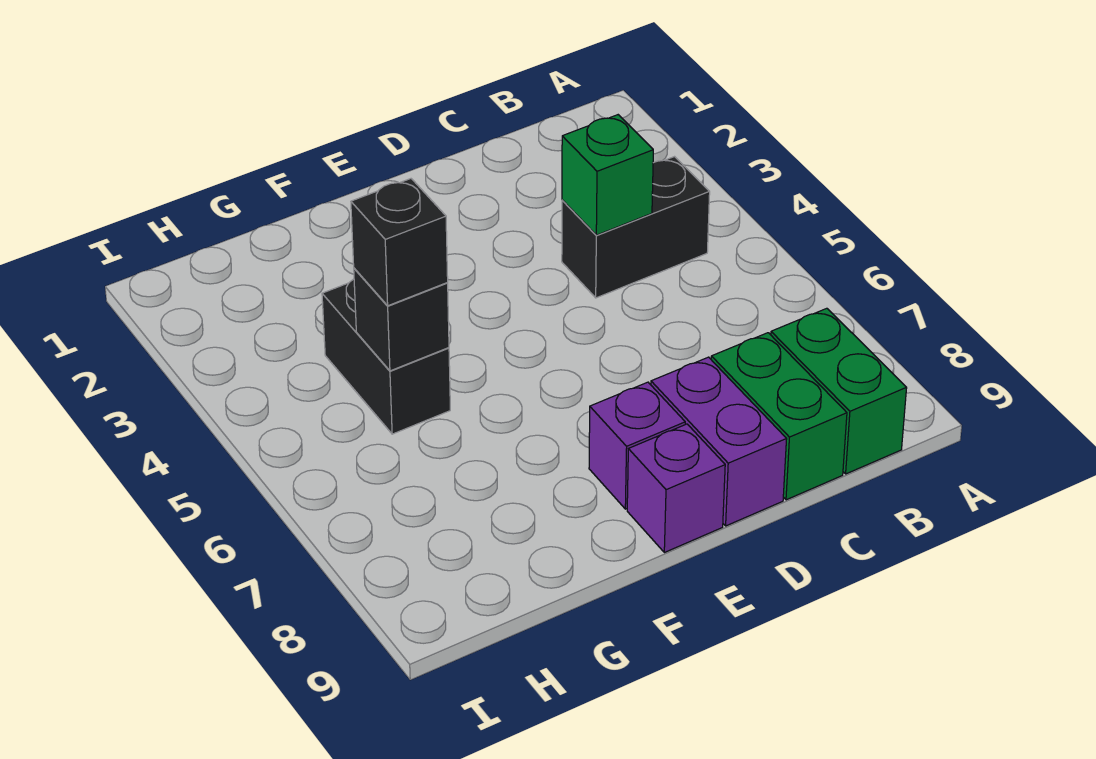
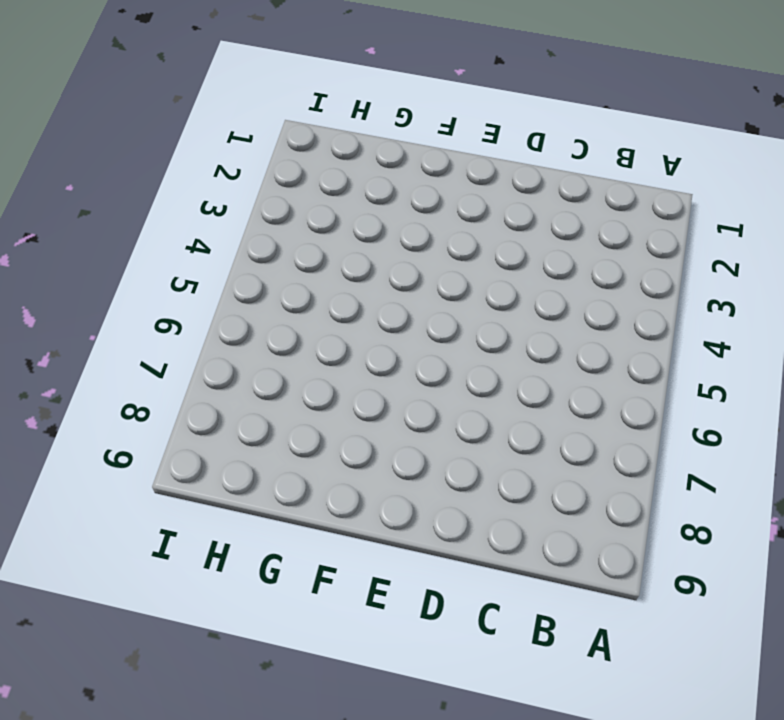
none -> black 1x2 brick [562,157,710,298]
none -> green 1x2 brick [771,308,907,474]

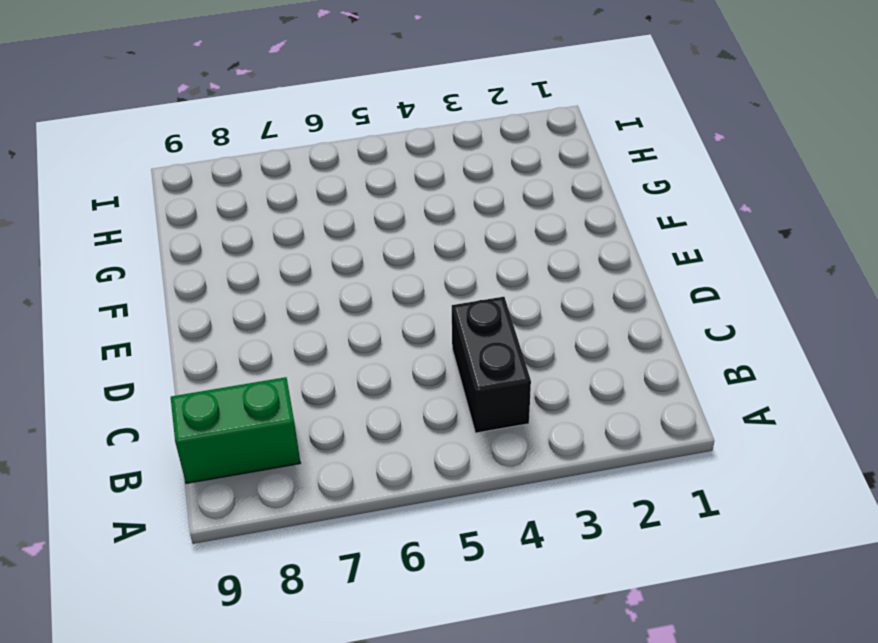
none -> green 1x2 brick [711,333,847,500]
none -> purple 1x2 brick [651,357,787,526]

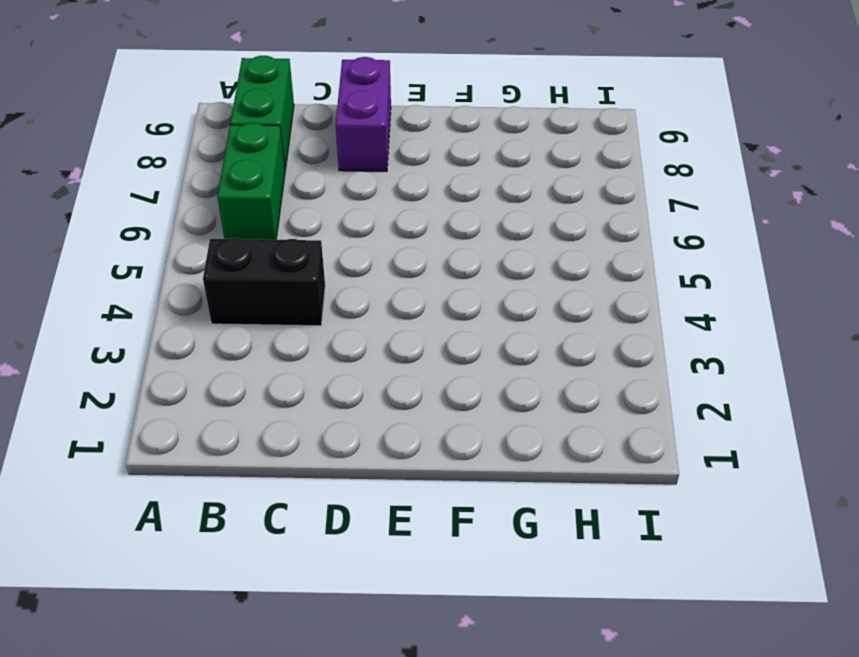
green 1x2 brick [217,123,285,240] -> green 1x2 brick moved to [711,333,847,500]
none -> purple 1x1 brick [589,382,685,509]
none -> purple 1x1 brick [627,424,725,552]

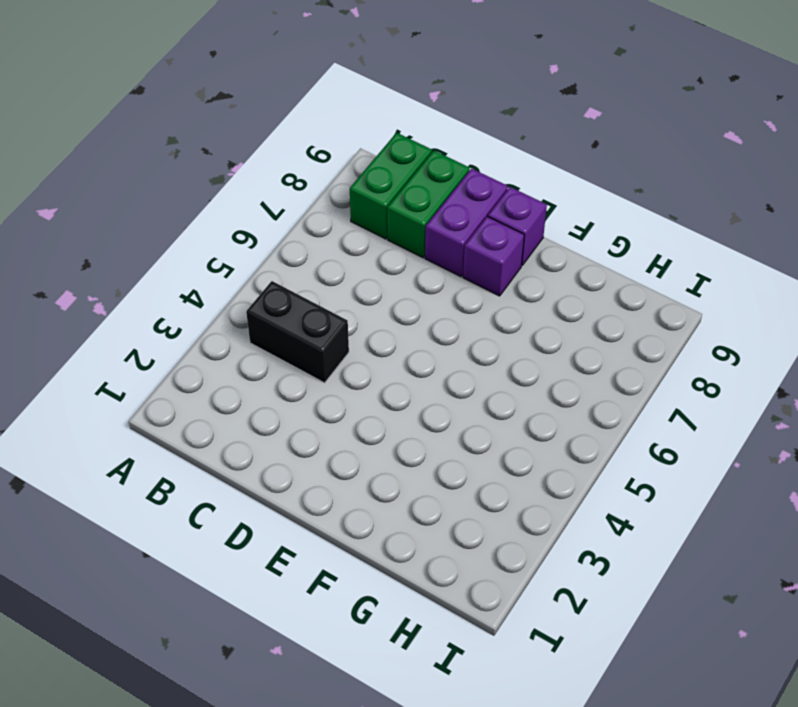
none -> black 1x2 brick [322,279,450,434]
none -> green 1x1 brick [562,115,653,235]

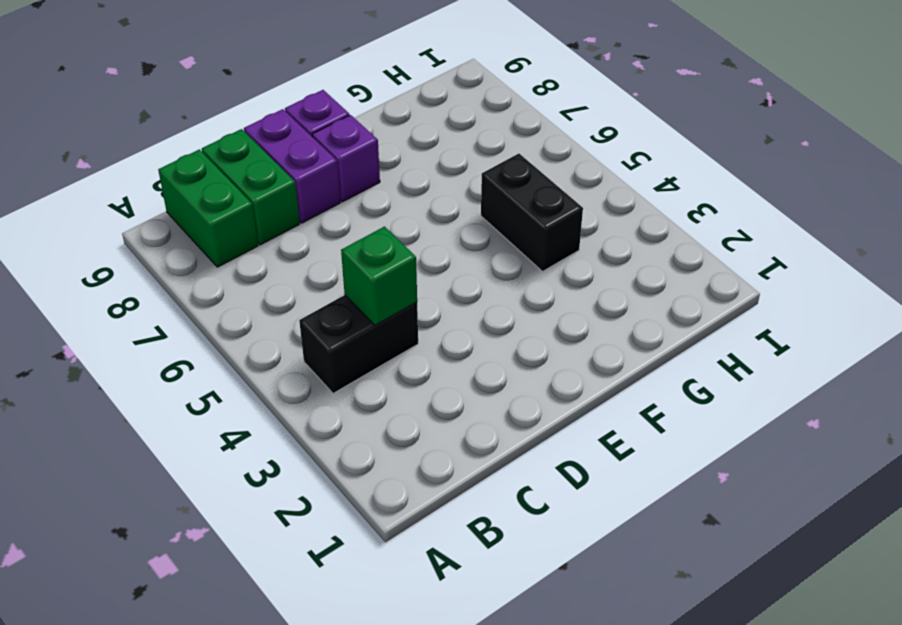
none -> black 1x1 brick [354,268,449,371]
none -> black 1x1 brick [351,179,448,306]

